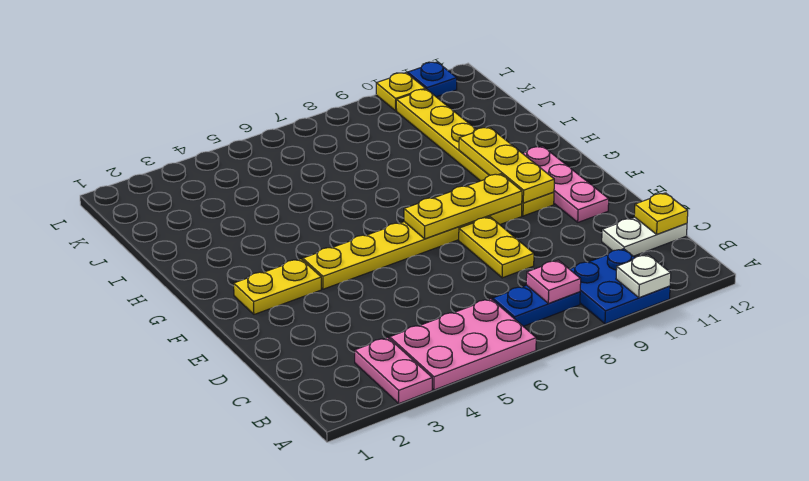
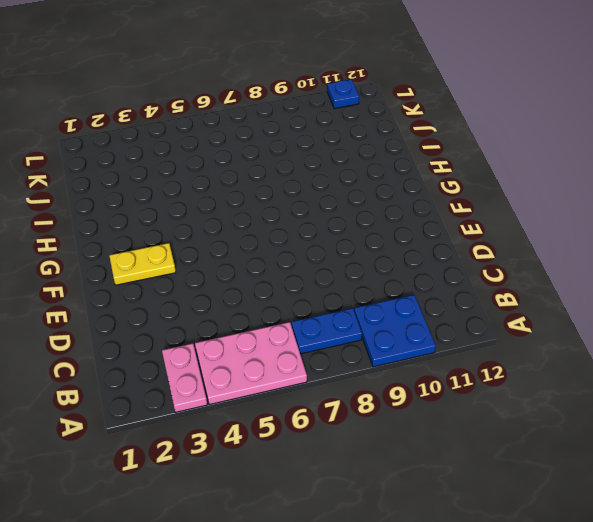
none -> white 1x2 plate [602,217,687,256]
none -> yellow 1x2 plate [459,217,534,278]
none -> pink 1x3 plate [523,146,609,222]

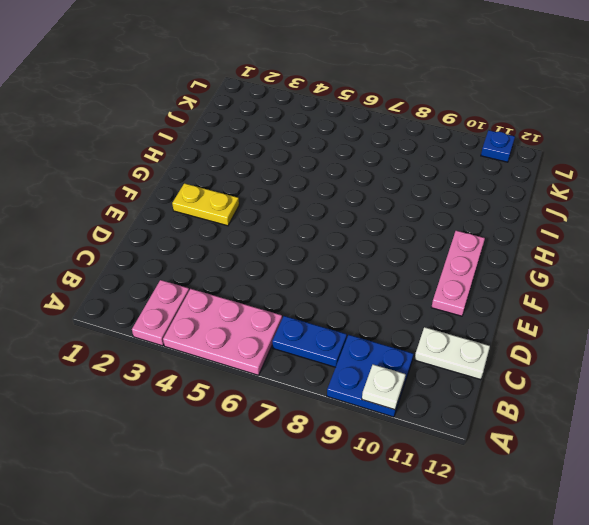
none -> yellow 1x2 plate [459,217,534,278]
none -> yellow 1x6 plate [303,204,522,289]
none -> yellow 1x6 plate [396,89,554,216]

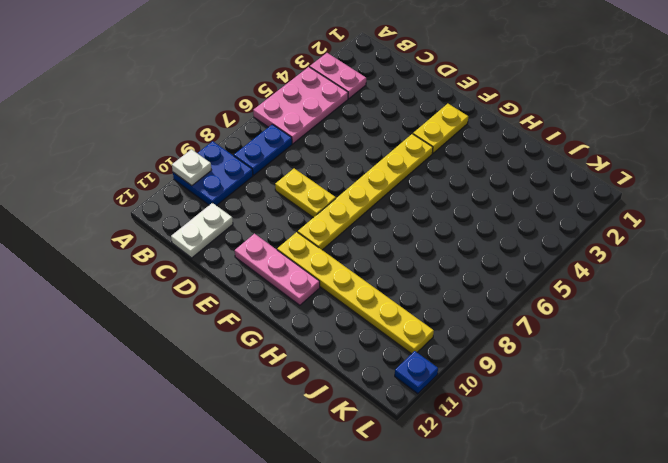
none -> yellow 1x1 plate [376,73,426,111]
none -> pink 1x1 plate [526,260,581,303]
none -> yellow 1x1 plate [634,193,688,234]

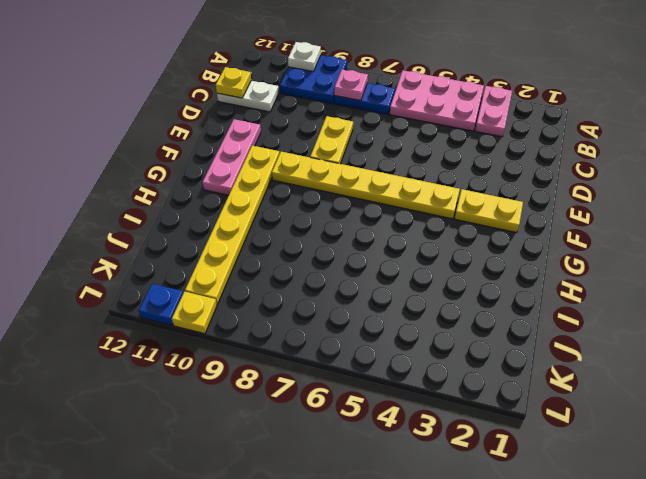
none -> yellow 1x3 plate [404,174,522,239]
none -> yellow 1x3 plate [459,127,554,203]

